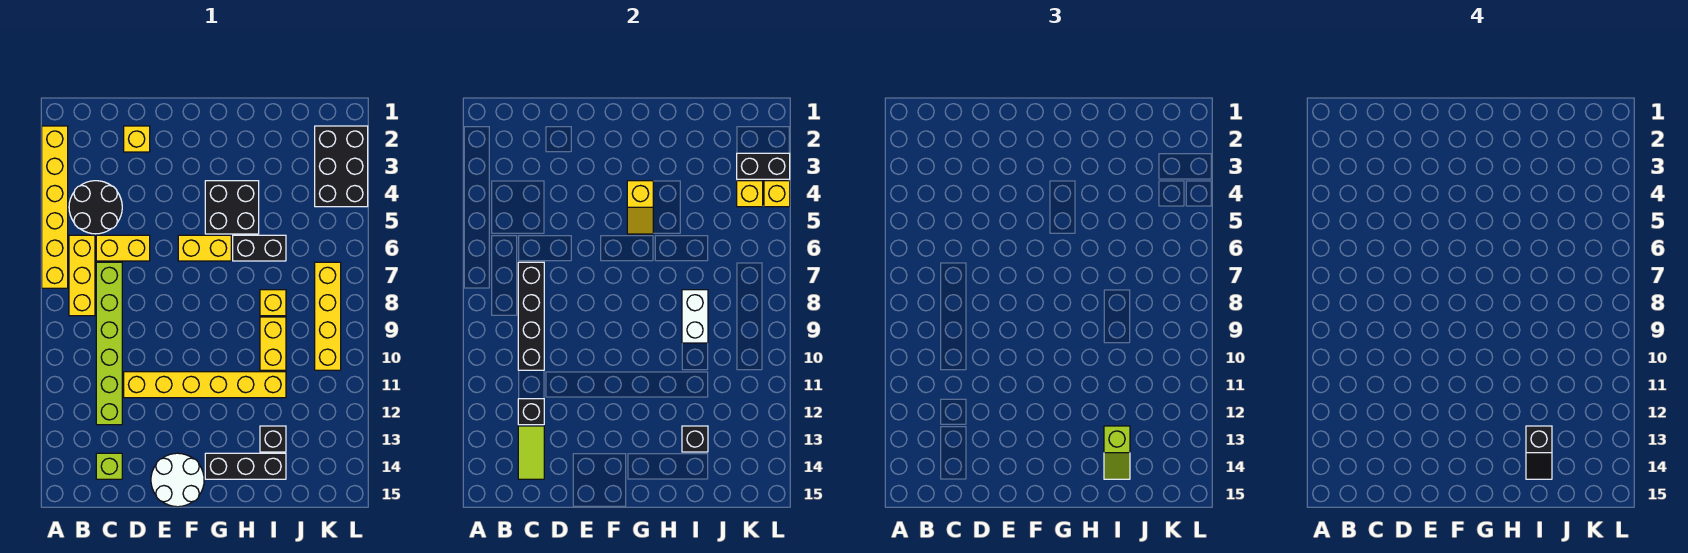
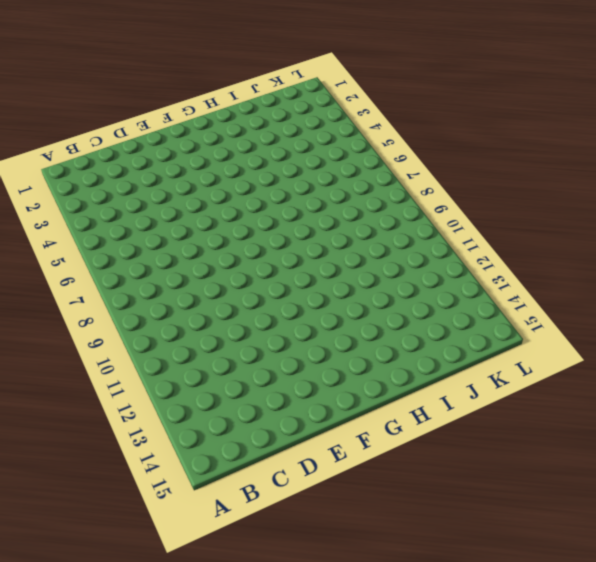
none -> yellow 1x6 brick [42,126,68,288]
none -> black 2x2 round brick [69,181,122,234]
none -> yellow 1x3 brick [69,235,95,316]

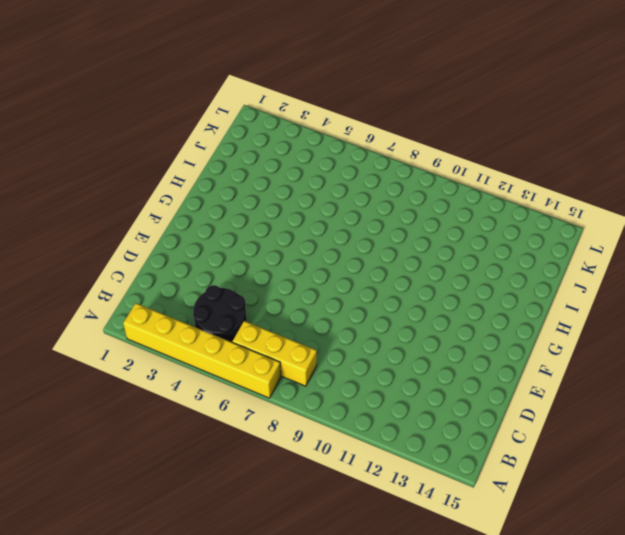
none -> yellow 1x2 brick [96,235,150,261]
none -> lime 1x6 brick [96,262,122,425]
none -> lime 1x1 brick [96,453,122,479]

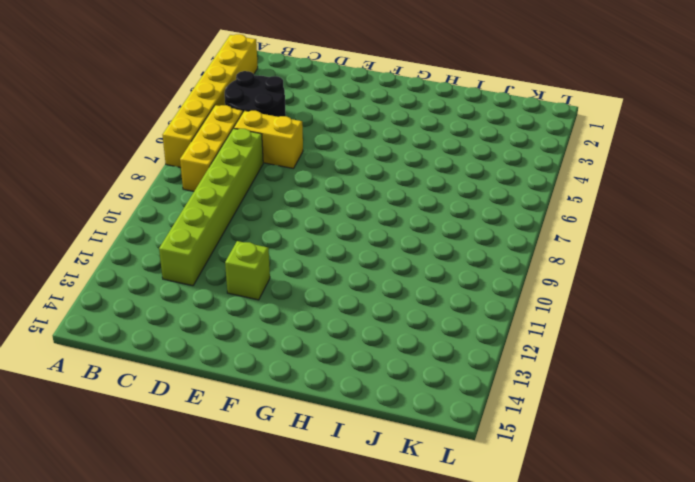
lime 1x1 brick [225,241,270,300] -> lime 1x1 brick moved to [96,453,122,479]
none -> yellow 1x1 brick [124,126,150,152]
none -> yellow 1x6 brick [124,372,286,398]
none -> white 2x2 round brick [151,453,204,507]

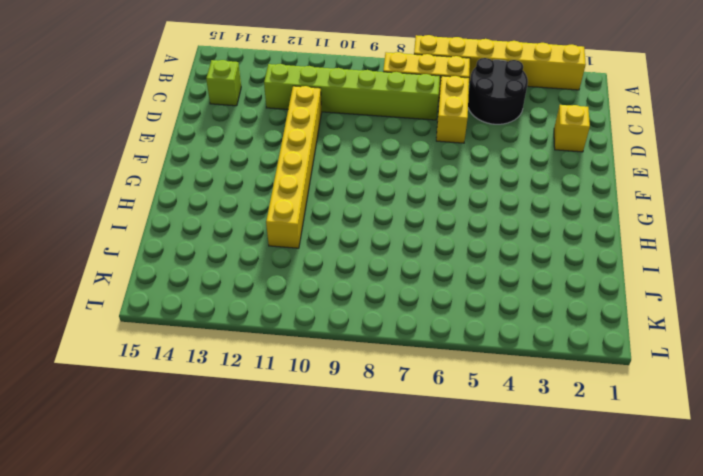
none -> white 2x2 round brick [151,453,204,507]
none -> yellow 1x2 brick [178,235,231,261]
none -> black 2x2 brick [205,181,259,234]

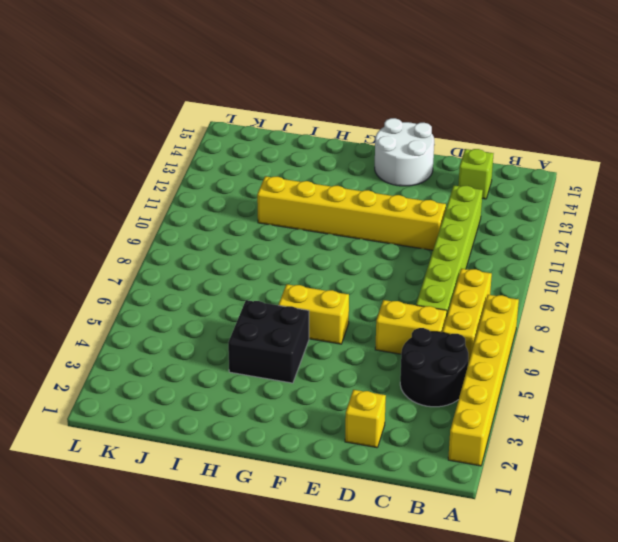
none -> black 1x3 brick [205,453,286,479]
none -> black 1x2 brick [233,235,286,261]
none -> yellow 1x1 brick [260,290,286,316]

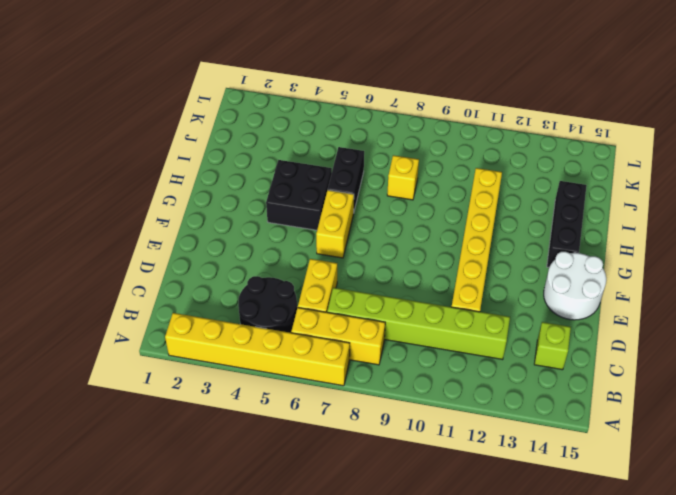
none -> yellow 1x1 brick [124,126,150,152]
none -> yellow 1x2 brick [260,317,286,370]
none -> black 1x1 brick [260,426,286,452]

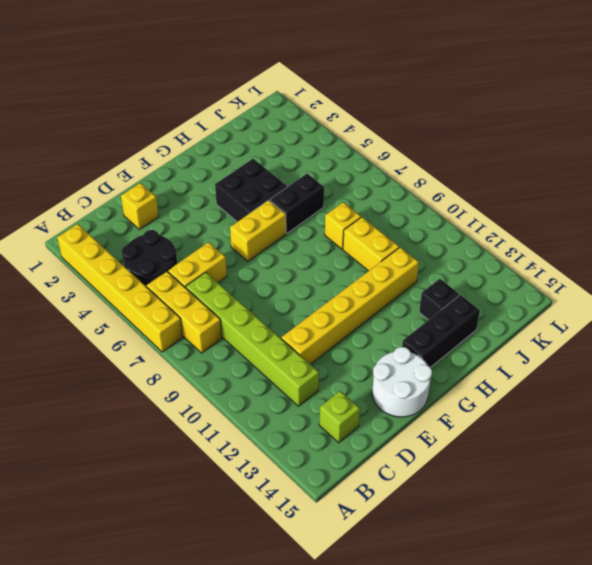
none -> black 2x3 brick [315,126,368,207]
none -> yellow 1x4 brick [315,262,341,370]
none -> black 1x4 brick [518,262,544,370]

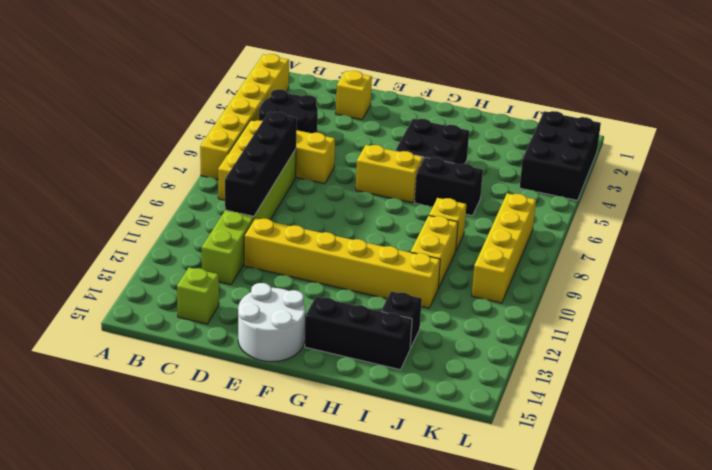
none -> black 1x1 brick [518,399,544,425]
none -> lime 1x2 tile [518,426,544,479]
none -> yellow 1x2 slope [627,181,653,234]

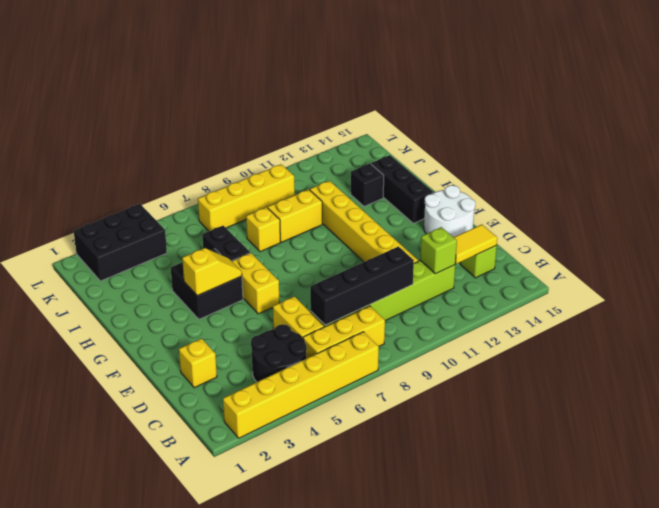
lime 1x1 brick [420,227,457,274] -> black 1x1 brick [518,399,544,425]
yellow 1x2 tile [454,225,497,264] -> lime 1x2 tile [518,426,544,479]
none -> white 1x2 brick [682,290,708,343]
none -> black 1x1 brick [682,426,708,452]
none -> black 1x2 brick [737,153,790,179]

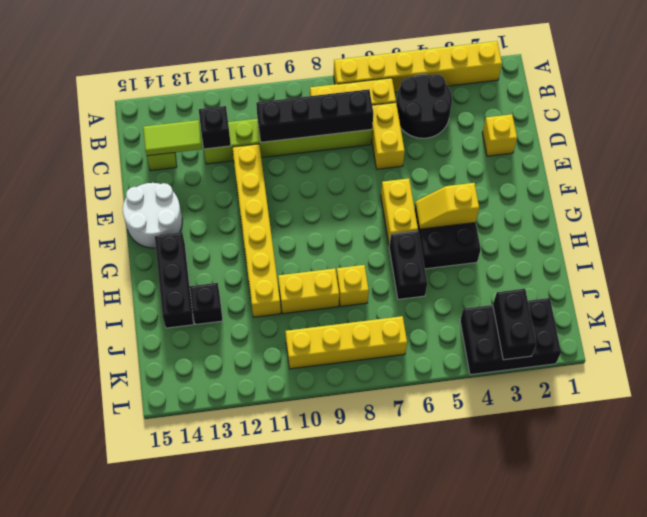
none -> white 1x2 brick [682,290,708,343]
none -> black 1x1 brick [682,426,708,452]
none -> yellow 1x1 brick [737,181,763,207]

